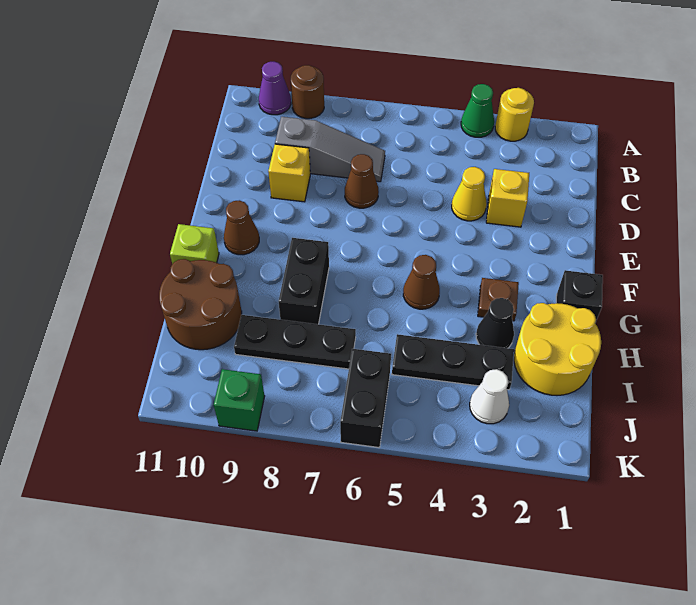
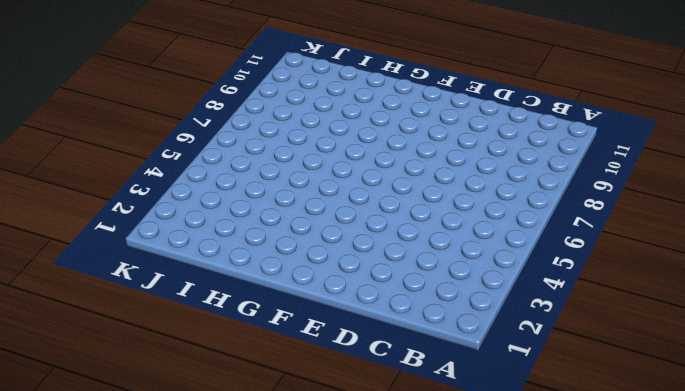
none -> yellow 1x1 round brick [495,88,534,141]
none -> green 1x1 cone [461,84,494,137]
none -> brown 1x1 round brick [291,65,324,119]

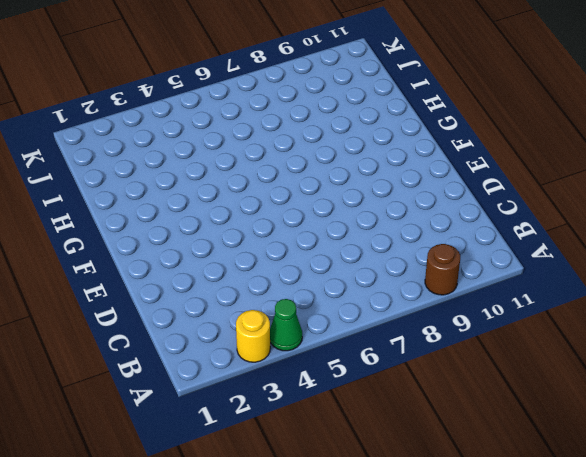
none -> purple 1x1 cone [259,62,291,115]
none -> grey 1x3 slope [275,117,385,182]
none -> yellow 1x1 brick [486,169,529,227]

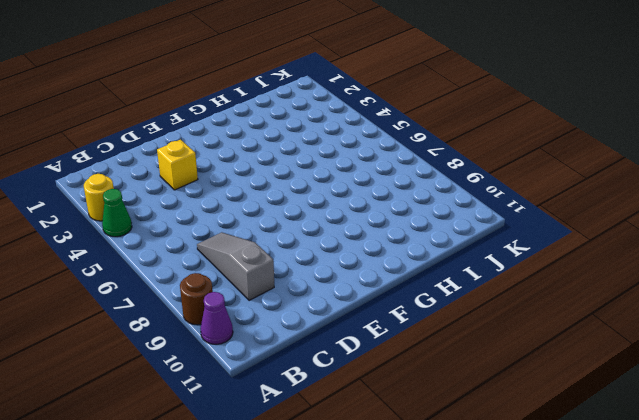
none -> yellow 1x1 cone [452,167,487,221]
none -> brown 1x1 cone [345,154,379,208]
none -> yellow 1x1 brick [268,144,310,202]

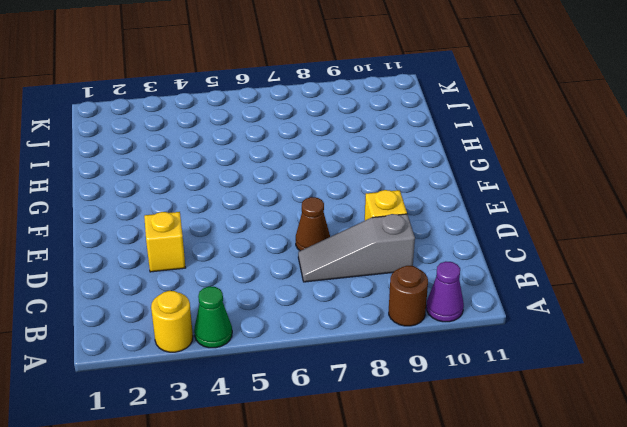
none -> yellow 1x1 cone [452,167,487,221]
none -> brown 1x1 cone [224,200,259,255]
none -> black 1x1 brick [556,270,603,320]

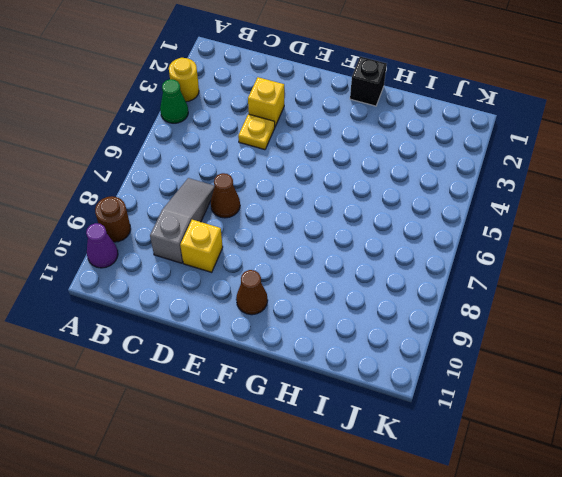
yellow 1x1 plate [238,114,275,150] -> yellow 1x1 cone [452,167,487,221]
none -> brown 1x1 plate [478,278,519,321]
none -> brown 1x1 cone [403,255,440,309]
none -> black 1x2 brick [279,238,329,324]

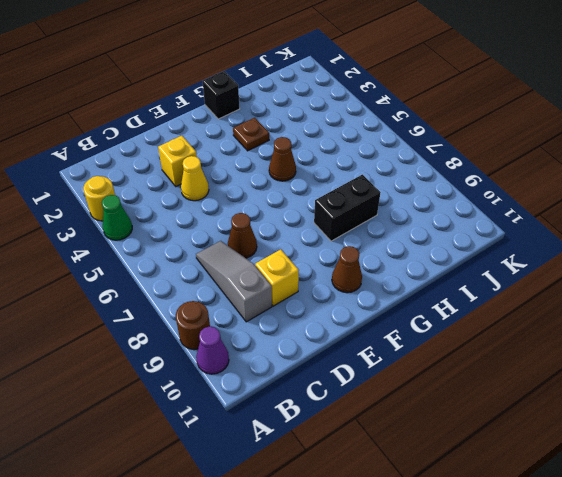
none -> lime 1x1 brick [170,224,219,264]
none -> yellow 2x2 round brick [514,303,601,395]
none -> black 1x1 cone [476,298,514,348]

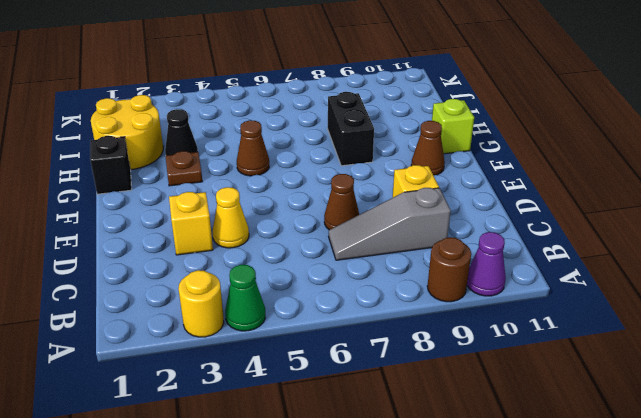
none -> brown 2x2 round brick [159,259,242,350]
none -> black 1x3 plate [392,334,514,390]
none -> black 1x3 plate [234,315,356,369]

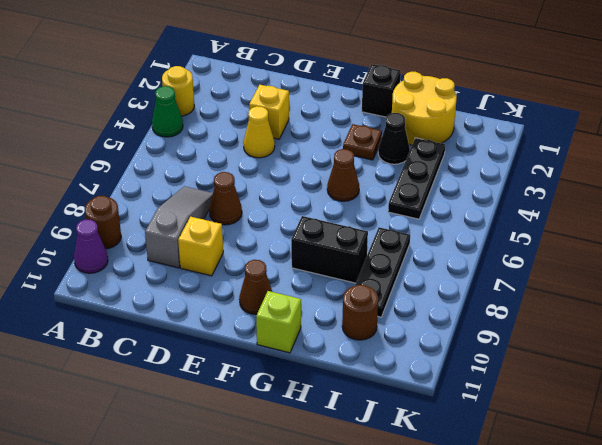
brown 1x1 round brick [342,285,378,340] -> brown 2x2 round brick [159,259,242,350]
none -> white 1x1 cone [470,369,509,424]
none -> black 1x2 brick [340,349,391,448]
none -> green 1x1 brick [214,369,265,431]

